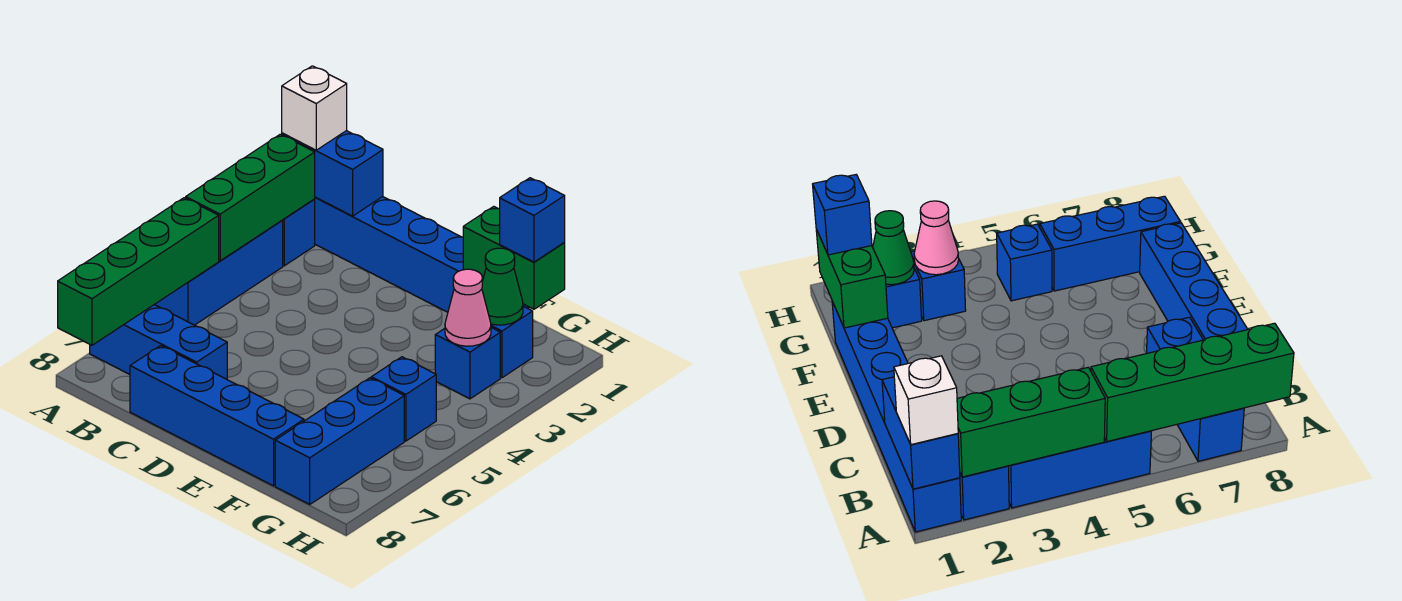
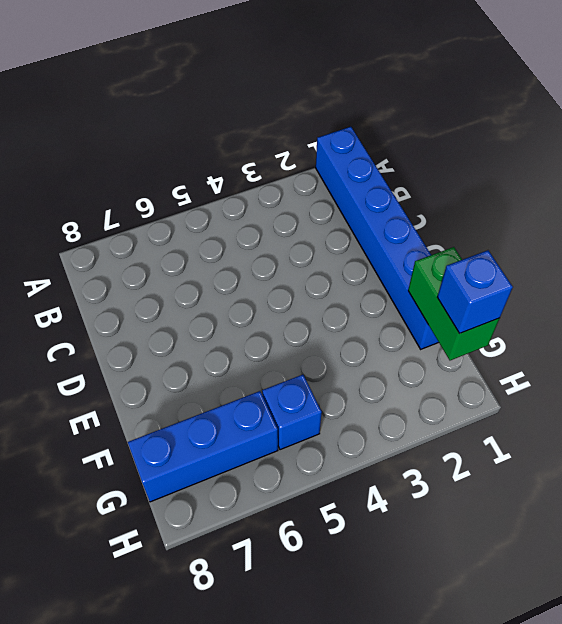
none -> blue 1x1 brick [282,199,315,266]
none -> blue 1x3 brick [154,221,283,325]
none -> blue 1x3 brick [90,305,227,379]

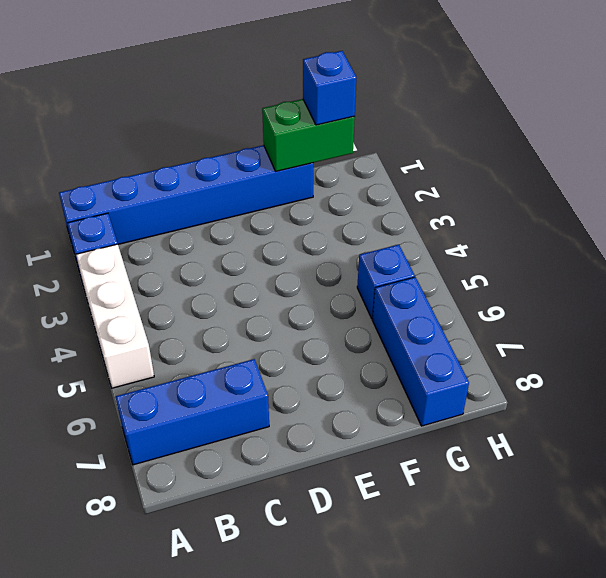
white 1x3 brick [76,244,154,388] -> blue 1x3 brick [154,221,283,325]
none -> blue 1x4 brick [130,346,304,486]
none -> blue 1x1 brick [491,306,533,378]
none -> blue 1x1 brick [435,328,500,399]

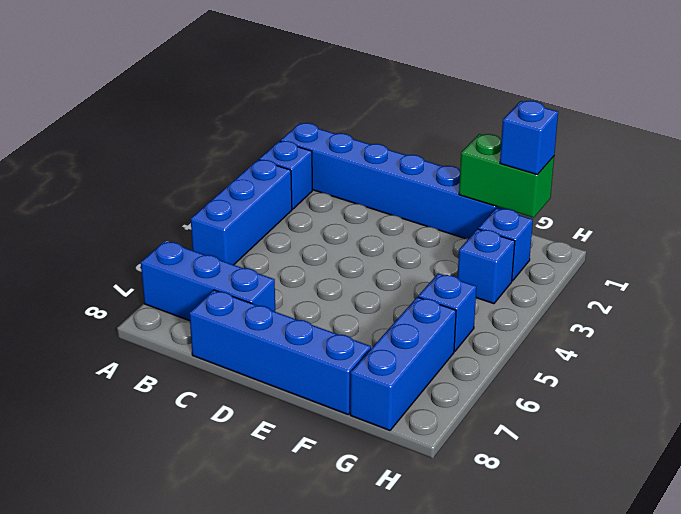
none -> blue 1x2 brick [282,131,383,216]
none -> green 1x3 brick [186,134,315,261]
none -> green 1x4 brick [58,198,219,345]

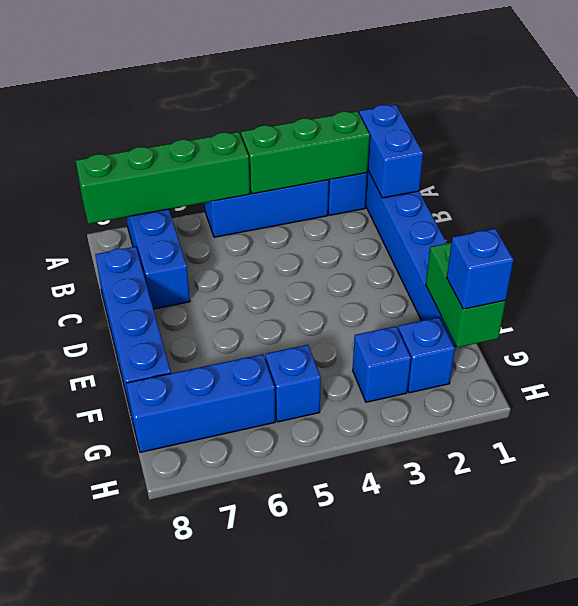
none -> green 1x1 cone [482,248,523,325]
none -> pink 1x1 cone [445,269,491,346]
none -> white 1x1 brick [282,66,347,150]

